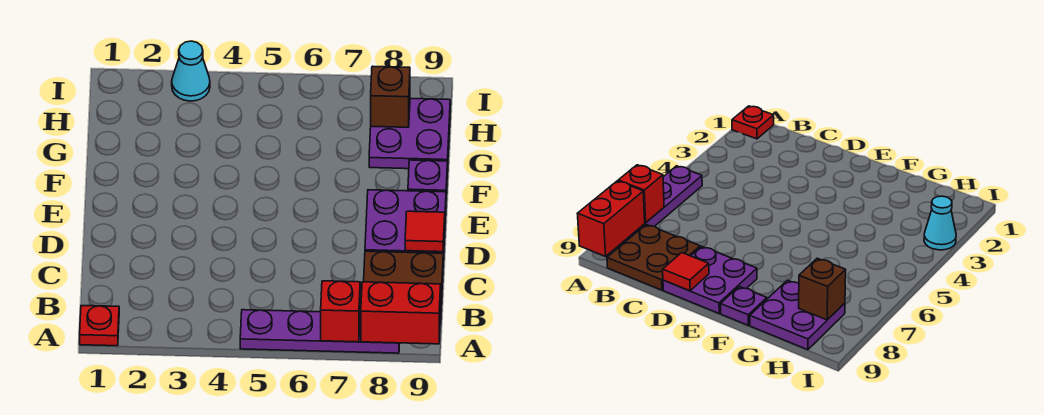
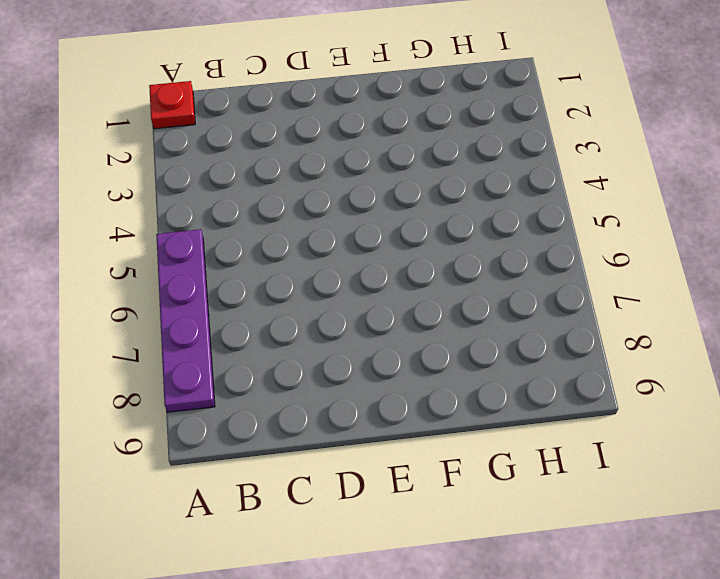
none -> brown 2x2 plate [364,251,443,323]
none -> purple 2x2 plate [365,190,446,260]

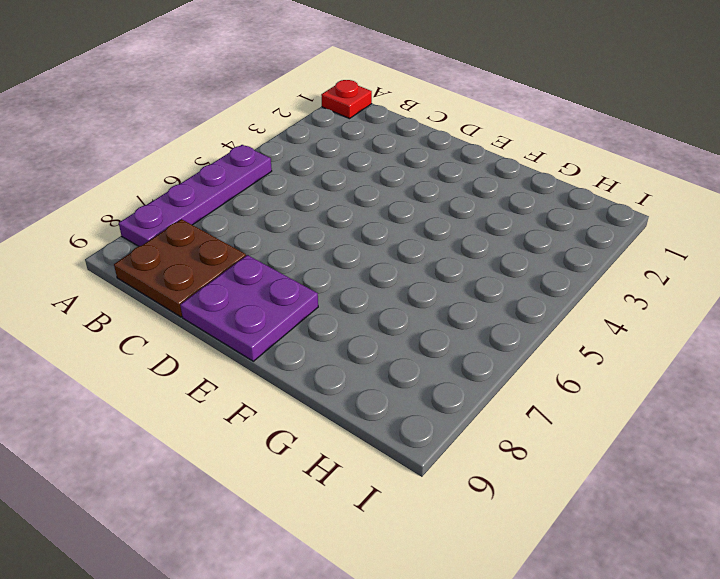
none -> purple 1x1 plate [408,160,448,194]
none -> purple 2x2 plate [369,98,450,169]

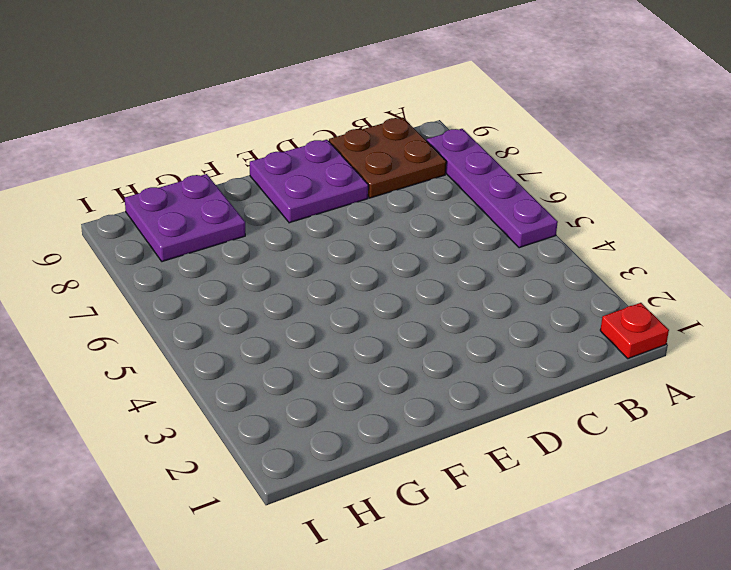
none -> purple 1x1 plate [408,160,448,194]
none -> cyan 1x1 cone [172,41,210,101]

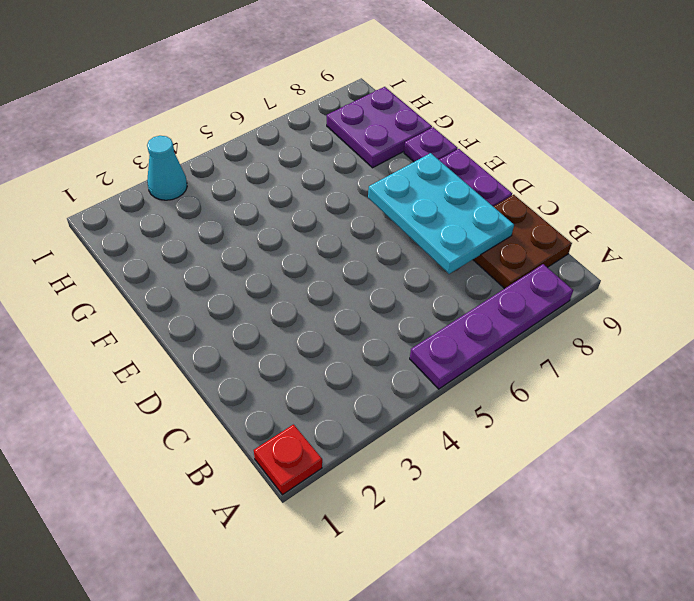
cyan 2x3 plate [368,153,514,274] -> none
none -> red 1x1 brick [321,281,360,342]
none -> red 1x2 brick [361,282,441,344]

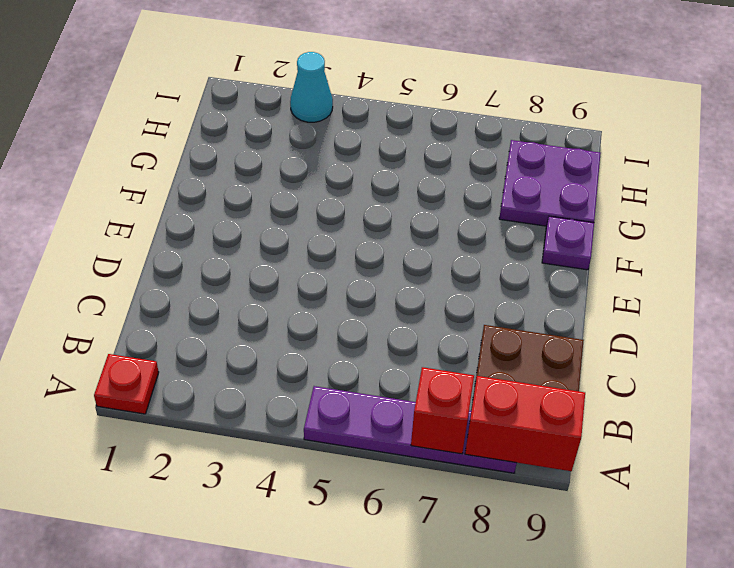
none -> purple 2x2 plate [365,190,446,260]
none -> red 1x1 tile [405,211,445,252]

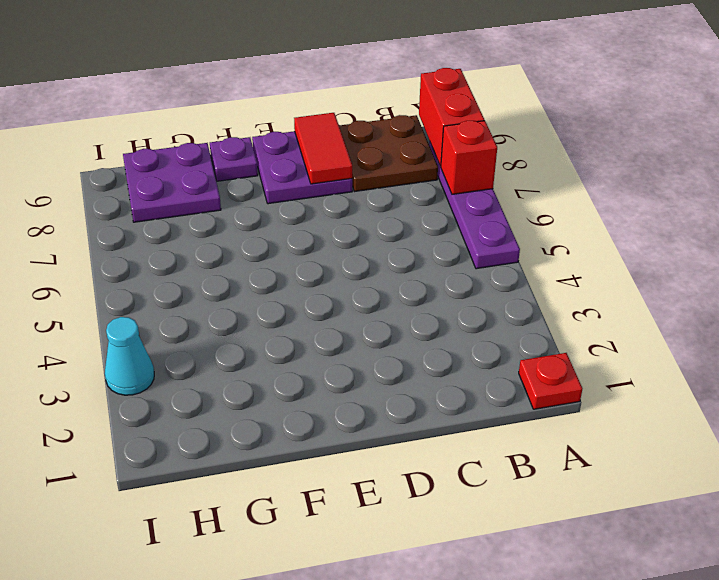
red 1x2 tile [294,113,352,184] -> red 1x1 tile [405,211,445,252]
none -> brown 1x1 brick [371,66,410,127]

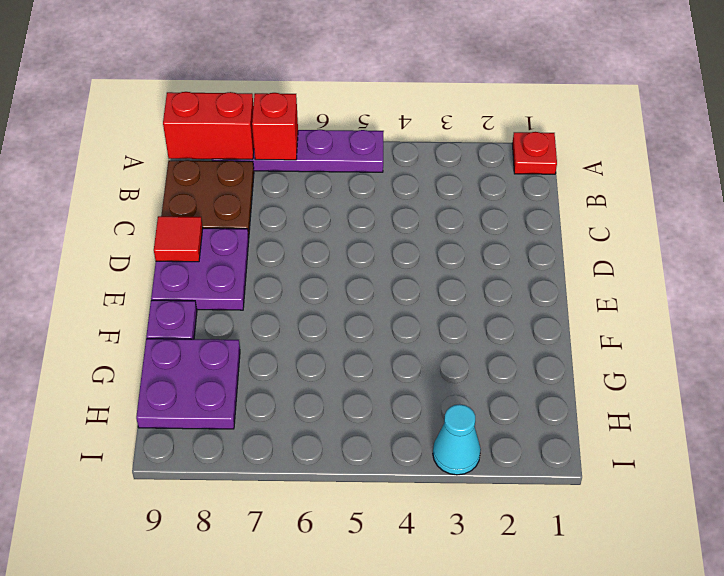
none -> brown 1x1 brick [371,66,410,127]

